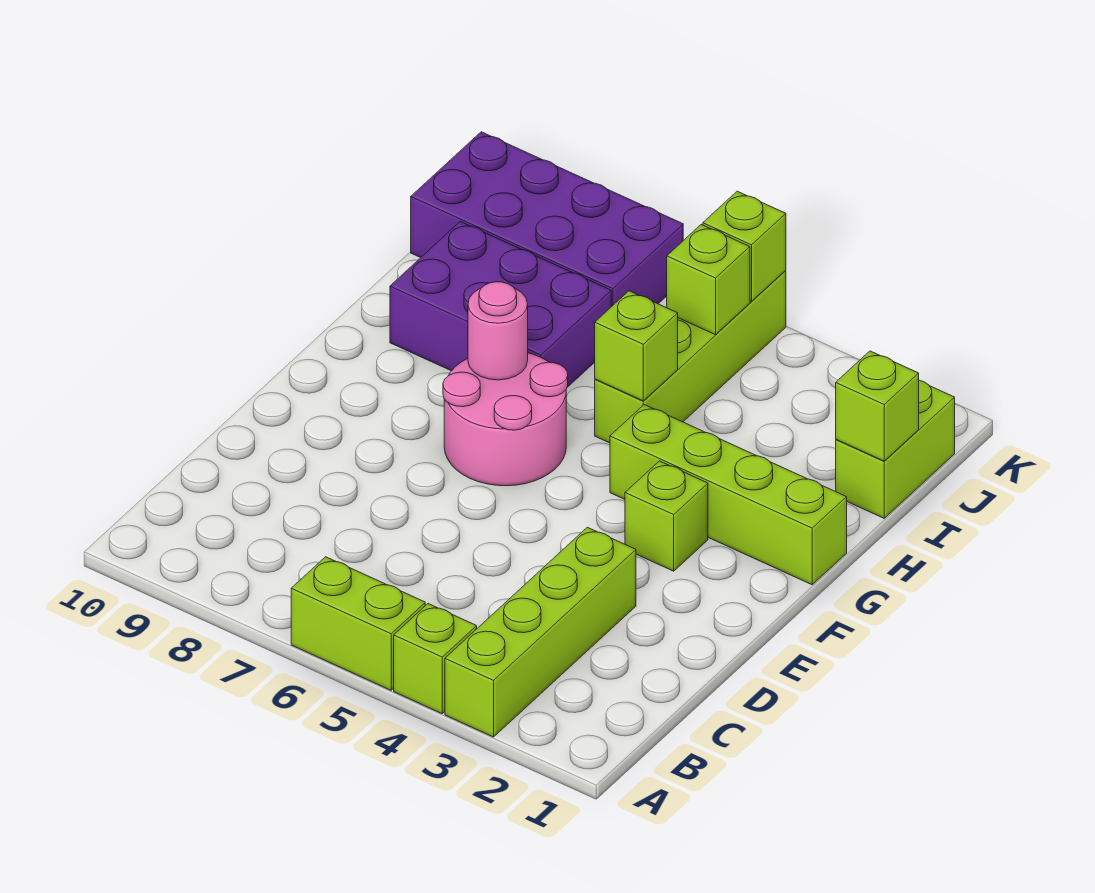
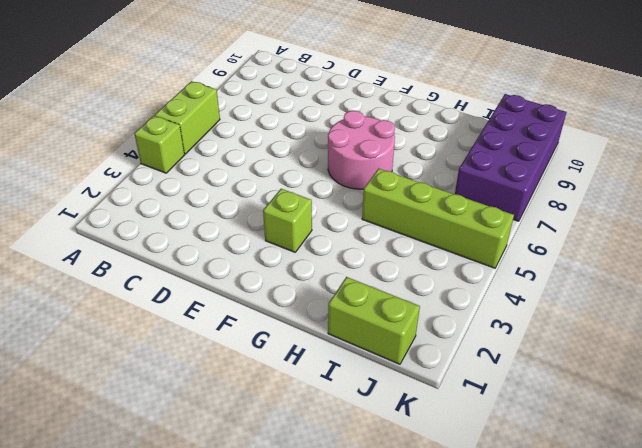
none -> lime 1x4 brick [445,527,636,737]
none -> lime 1x4 brick [610,405,847,585]
none -> purple 2x3 brick [390,222,611,386]

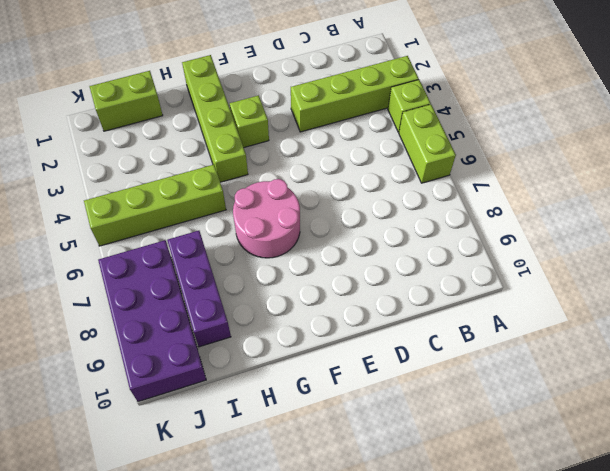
purple 1x3 brick [167,231,231,347] -> purple 2x3 brick [390,222,611,386]
none -> pink 1x1 round brick [468,282,528,380]
none -> lime 1x1 brick [595,291,678,401]
none -> lime 1x1 brick [836,351,919,461]

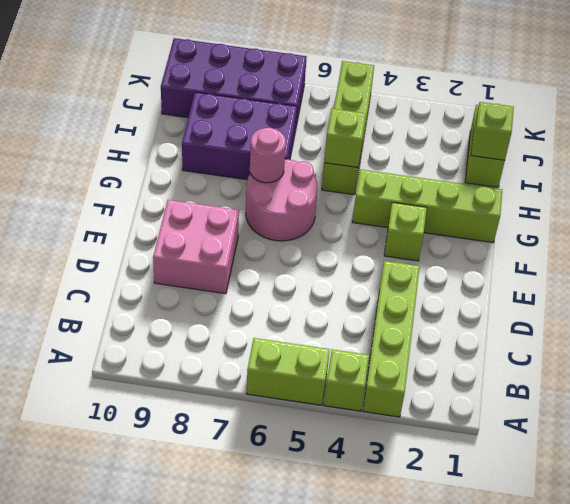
pink 2x2 brick [153,200,239,294] -> none
none -> lime 1x1 brick [667,225,750,335]
none -> lime 1x1 brick [703,191,786,301]

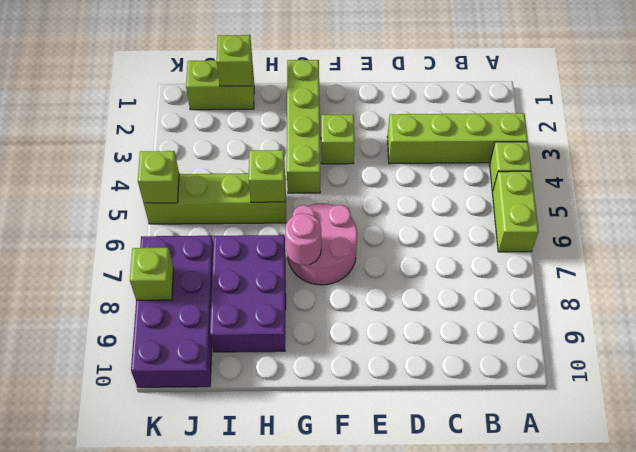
lime 1x1 brick [130,248,174,300] -> lime 1x1 brick moved to [667,225,750,335]

